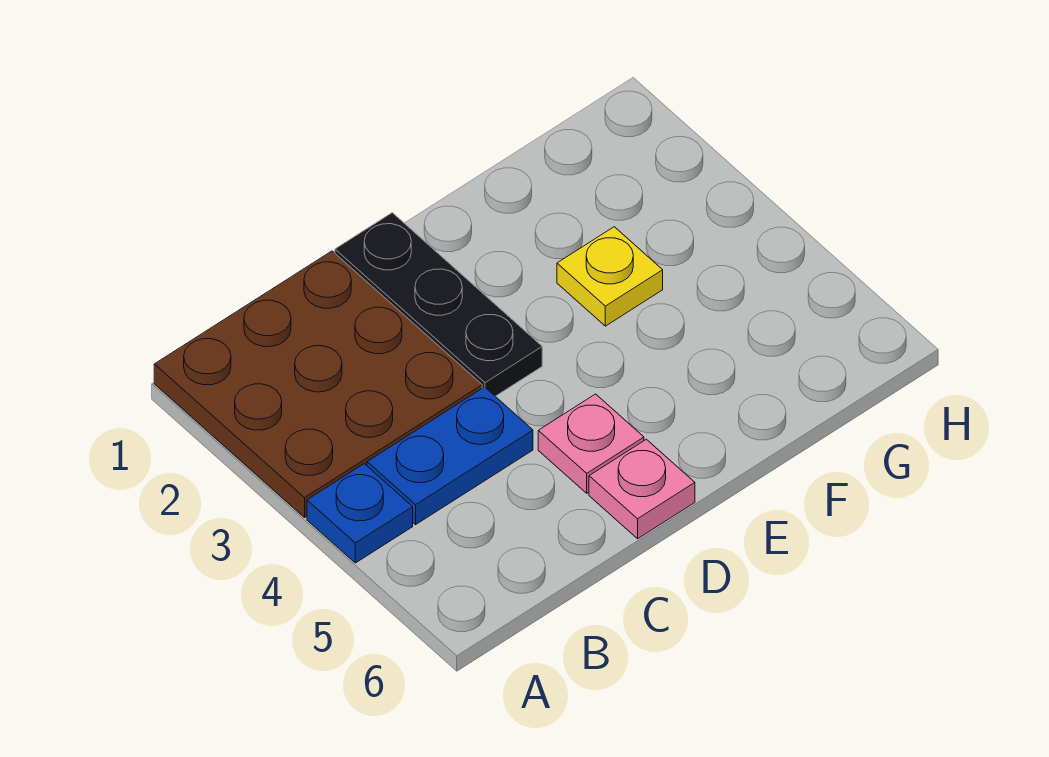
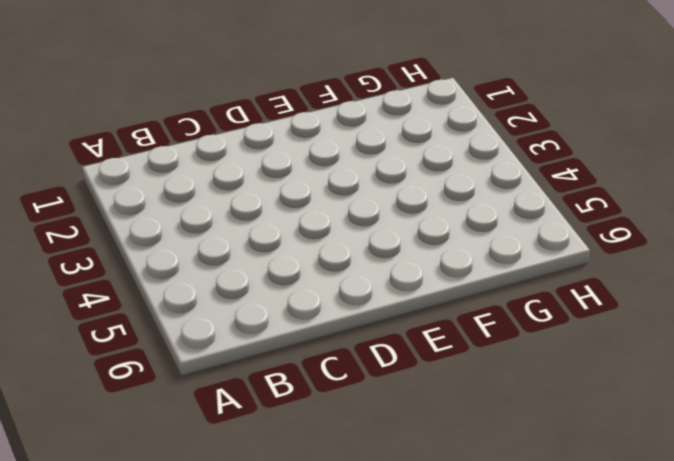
none -> brown 3x3 plate [154,251,482,518]
none -> blue 1x1 plate [307,464,413,563]

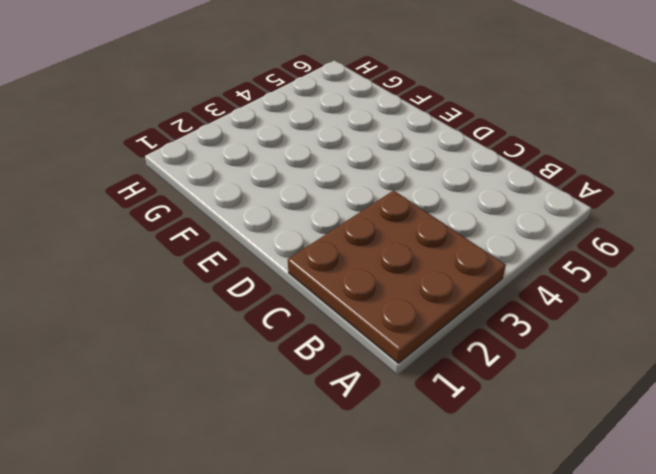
none -> blue 1x1 plate [307,464,413,563]
none -> blue 1x2 plate [367,387,533,525]

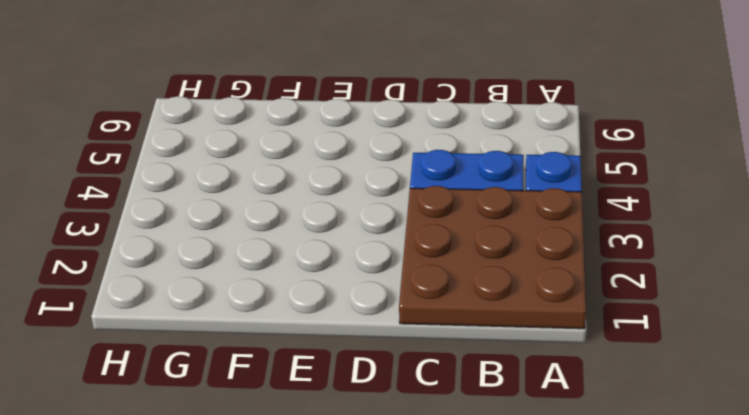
none -> black 1x3 plate [335,213,542,396]
none -> pink 1x1 plate [538,394,644,493]

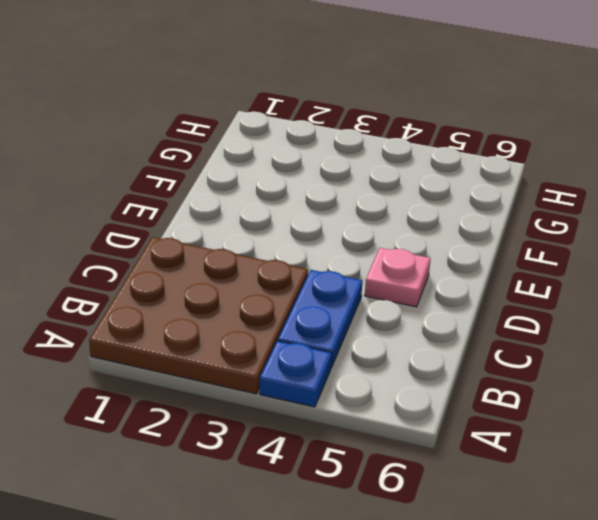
none -> black 1x3 plate [335,213,542,396]
none -> pink 1x1 plate [589,439,695,539]

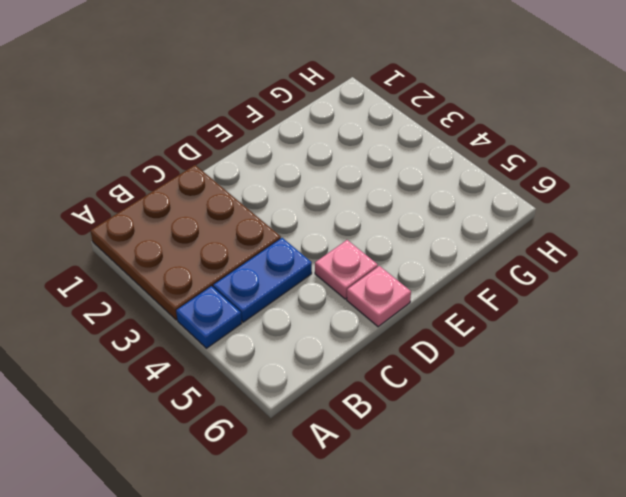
none -> black 1x3 plate [335,213,542,396]
none -> yellow 1x1 plate [557,227,663,326]

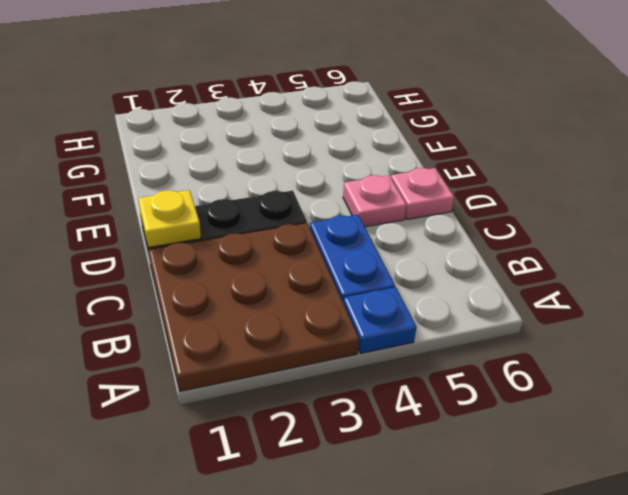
yellow 1x1 plate [138,190,201,247] -> yellow 1x1 plate moved to [557,227,663,326]

